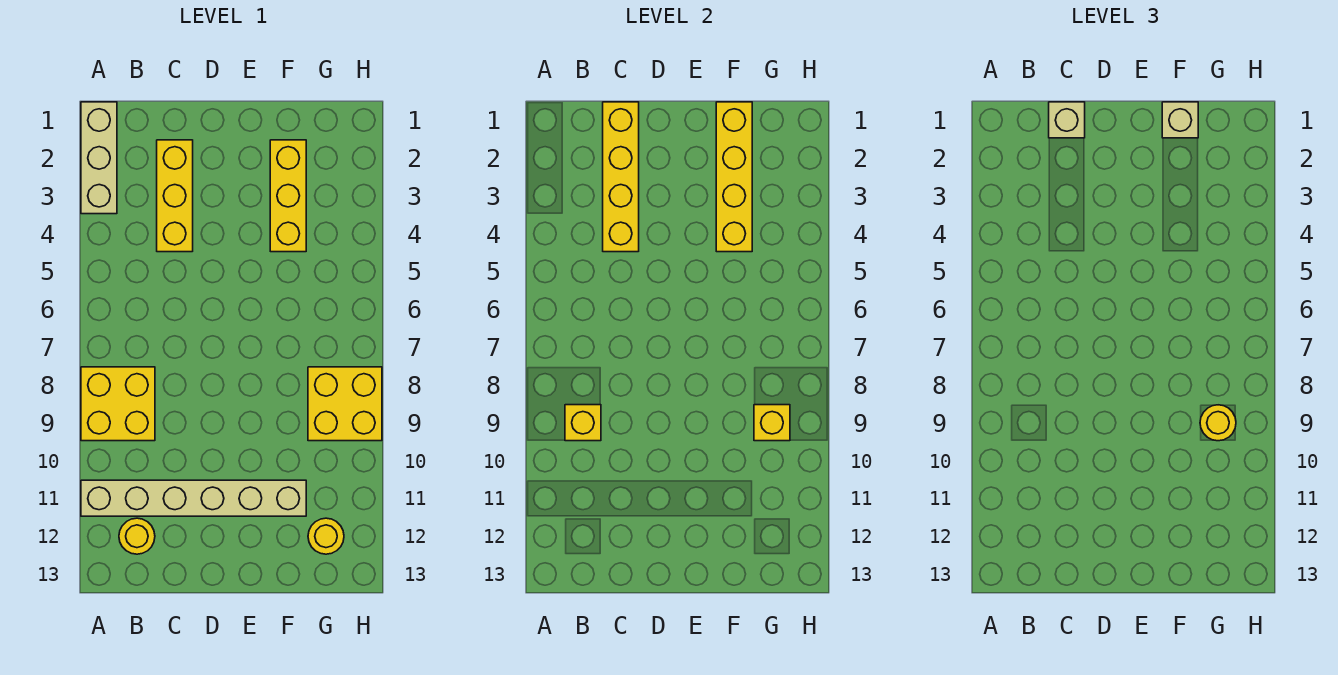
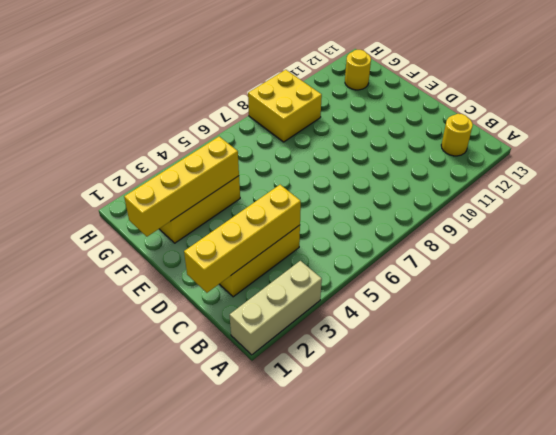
none -> yellow 2x2 brick [81,367,155,441]
none -> tan 1x6 brick [81,480,306,516]
none -> yellow 1x1 brick [565,405,601,441]

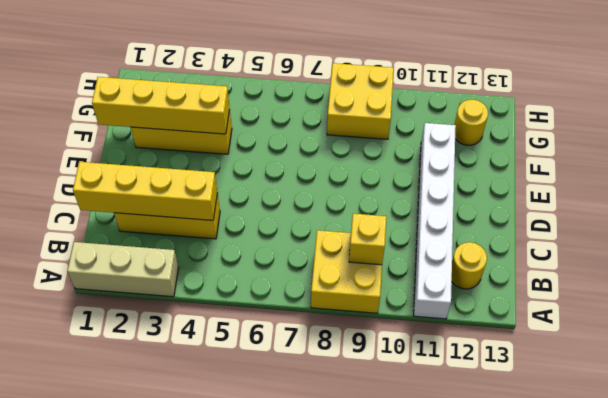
white 1x6 brick [414,123,456,319] -> tan 1x6 brick [81,480,306,516]
none -> yellow 1x1 brick [754,405,790,441]
none -> tan 1x1 brick [1049,102,1085,138]
none -> tan 1x1 brick [1162,102,1198,138]

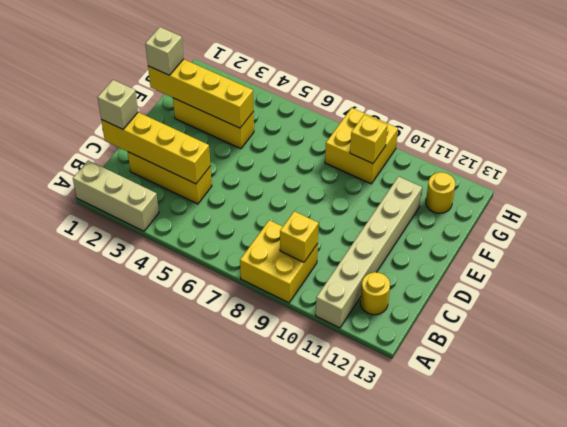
none -> yellow 1x1 round brick [1200,405,1236,441]

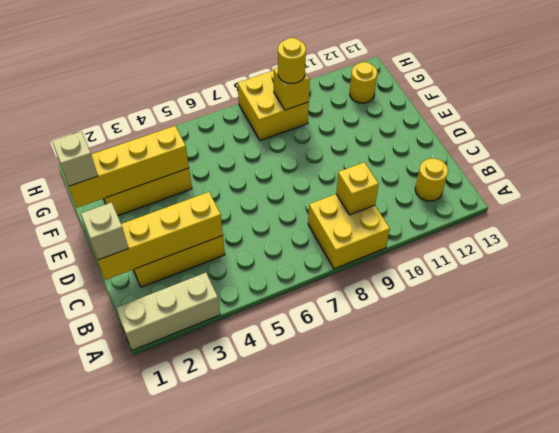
none -> tan 1x6 brick [81,480,306,516]

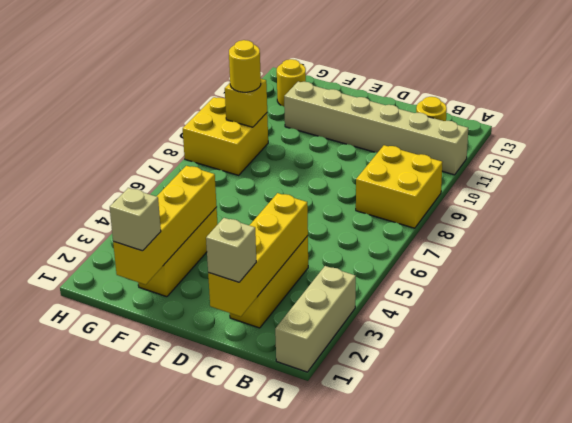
none -> yellow 1x1 brick [565,405,601,441]

